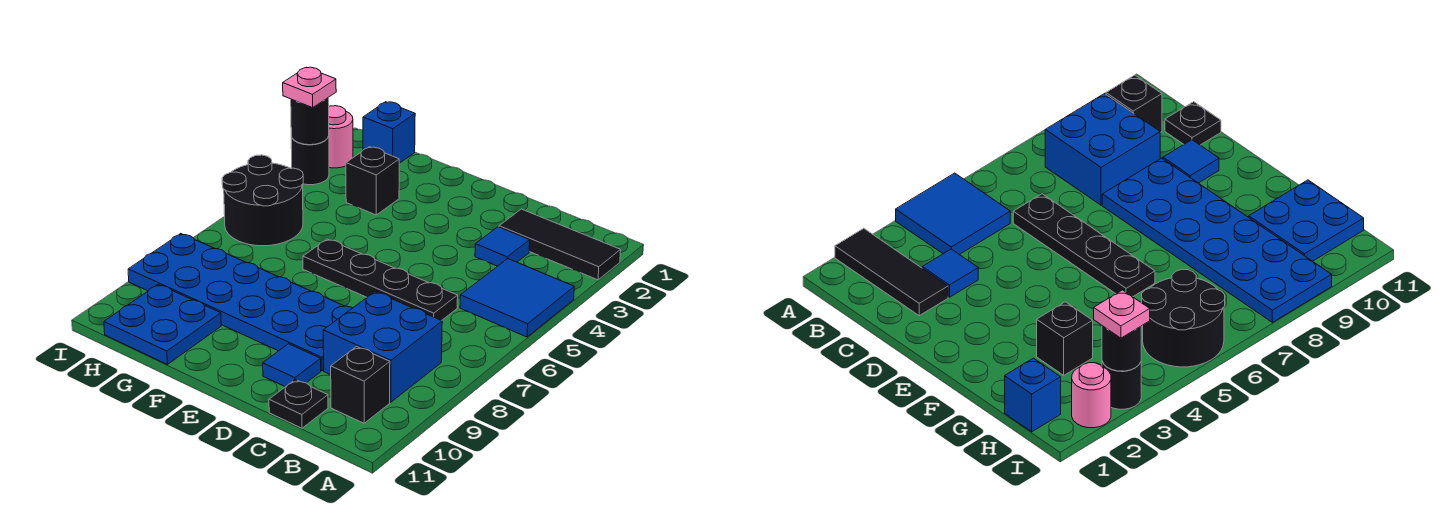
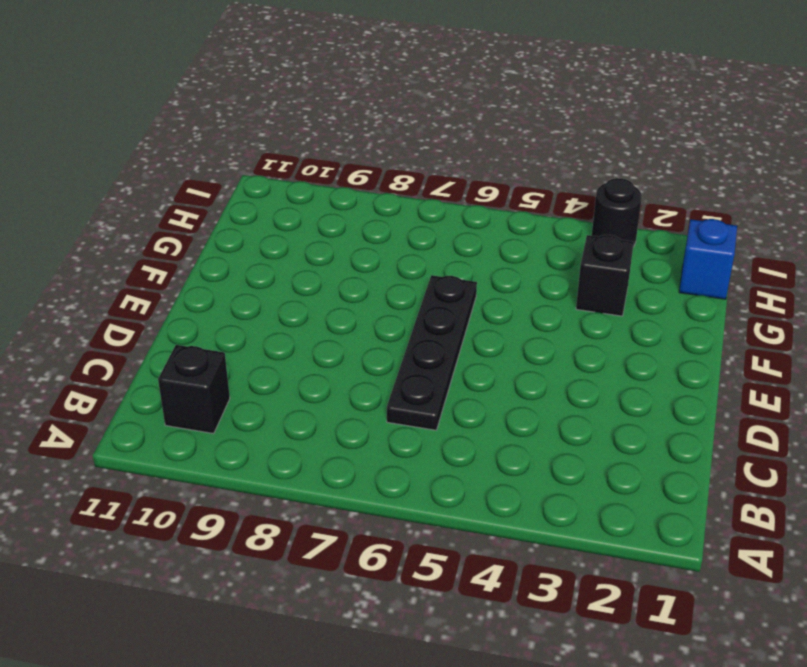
none -> black 1x3 tile [499,209,621,280]
none -> blue 2x2 tile [460,259,574,337]
none -> blue 2x2 brick [323,292,442,402]

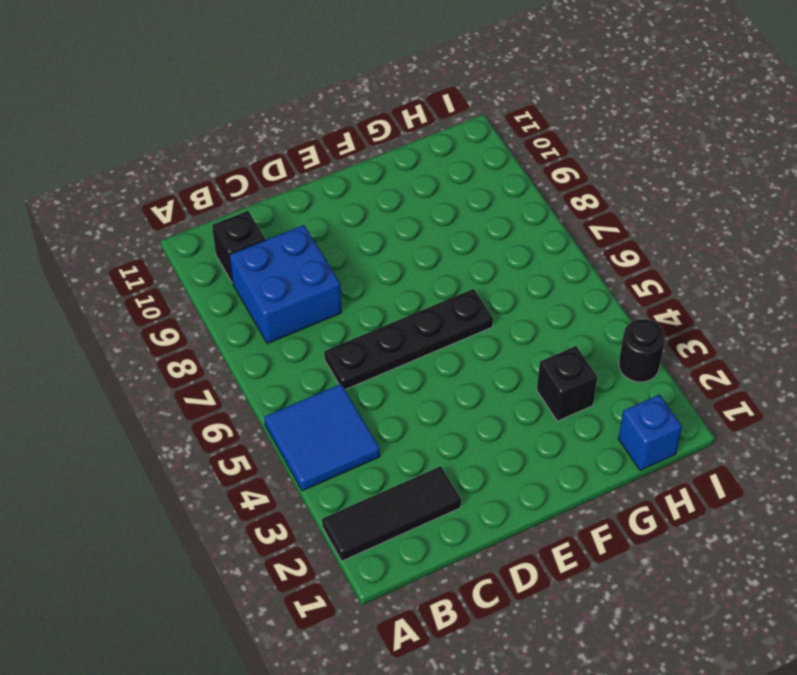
none -> blue 1x1 tile [475,227,530,266]
none -> black 1x1 plate [269,380,328,428]
none -> blue 2x6 plate [128,234,352,371]

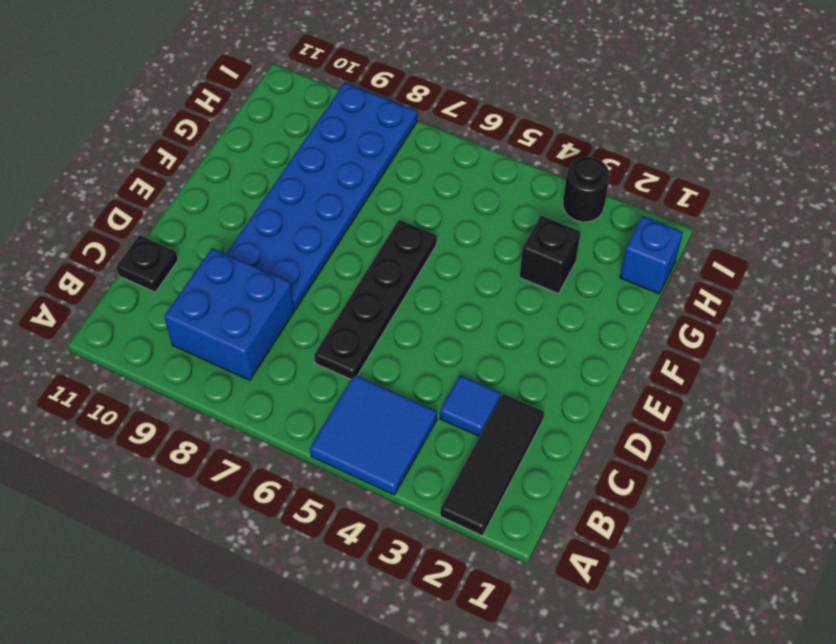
none -> black 1x1 brick [331,347,390,423]
none -> blue 1x1 tile [263,344,321,387]
none -> blue 2x2 plate [104,284,221,364]

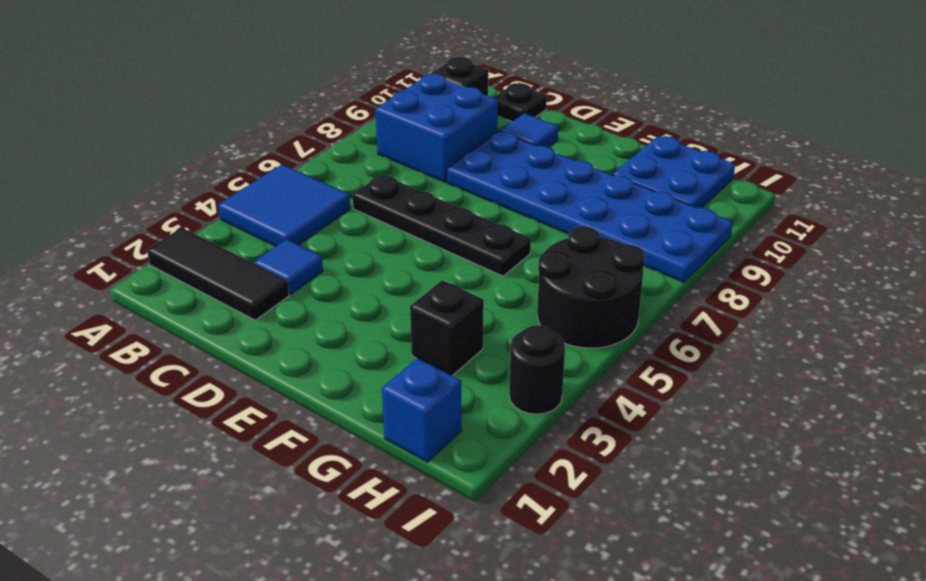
none -> pink 1x1 round brick [329,106,353,168]
none -> black 1x1 round brick [291,97,329,145]
none -> pink 1x1 plate [283,67,336,108]

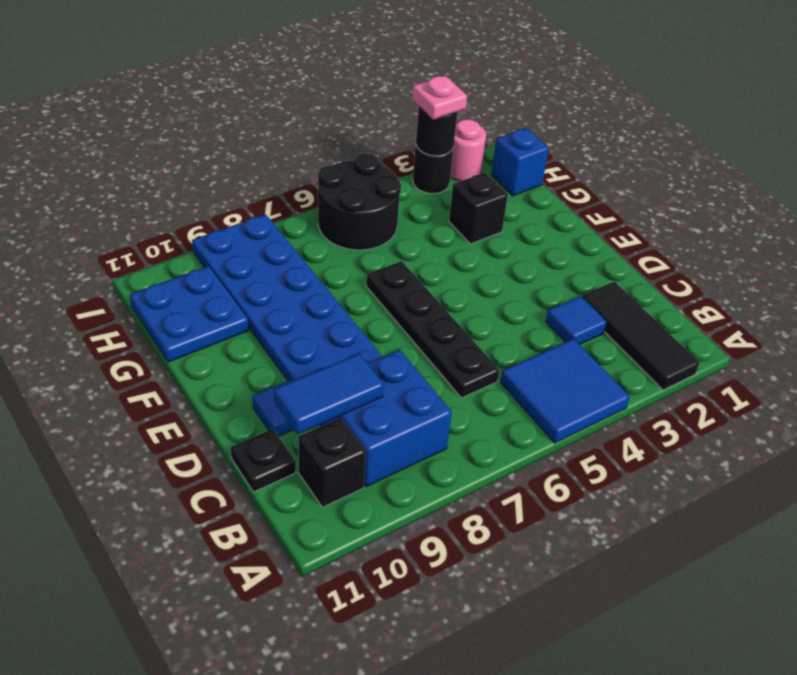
blue 1x2 tile [274,354,384,434] -> none

